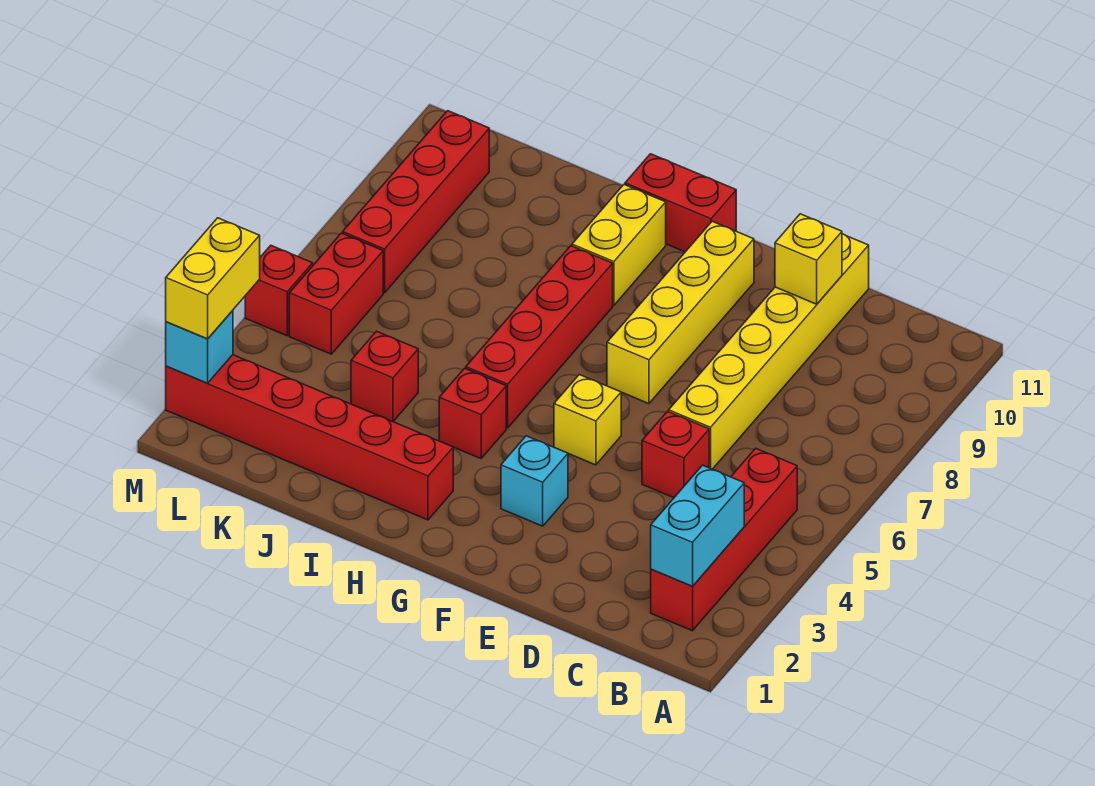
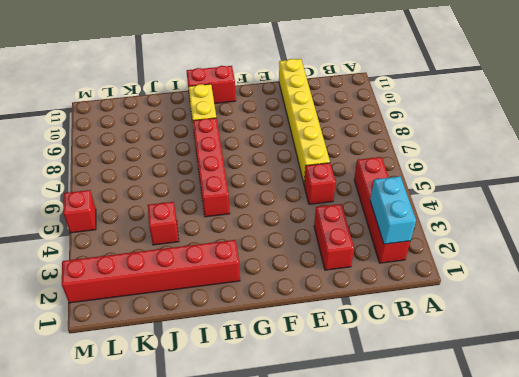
red 1x2 brick [314,204,354,270] -> red 1x2 brick moved to [289,233,383,354]
none -> cyan 1x1 brick [501,436,568,526]
none -> yellow 1x1 brick [554,375,621,465]
none -> yellow 1x4 brick [607,221,754,404]

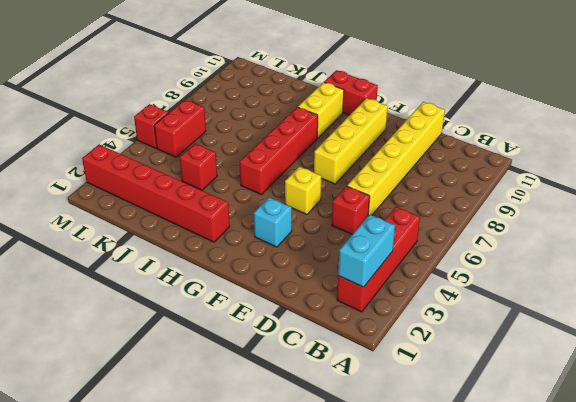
none -> red 1x1 brick [439,368,506,459]
none -> red 1x4 brick [343,111,489,293]
none -> yellow 1x1 brick [775,214,842,304]

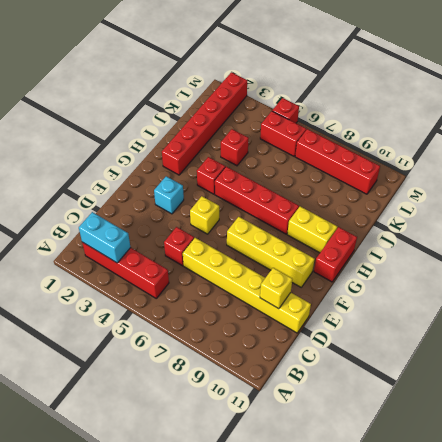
none -> cyan 1x1 brick [166,311,233,383]
none -> yellow 1x2 brick [166,218,260,339]

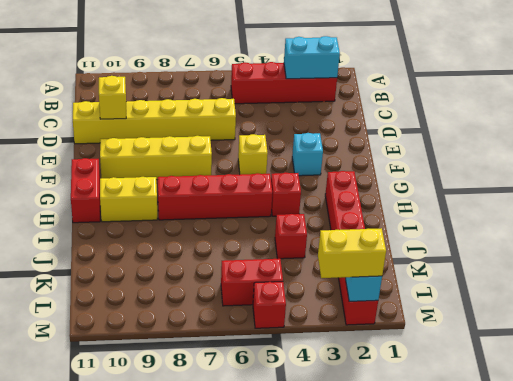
none -> red 1x1 brick [642,412,709,498]
none -> red 1x4 brick [343,111,489,293]

